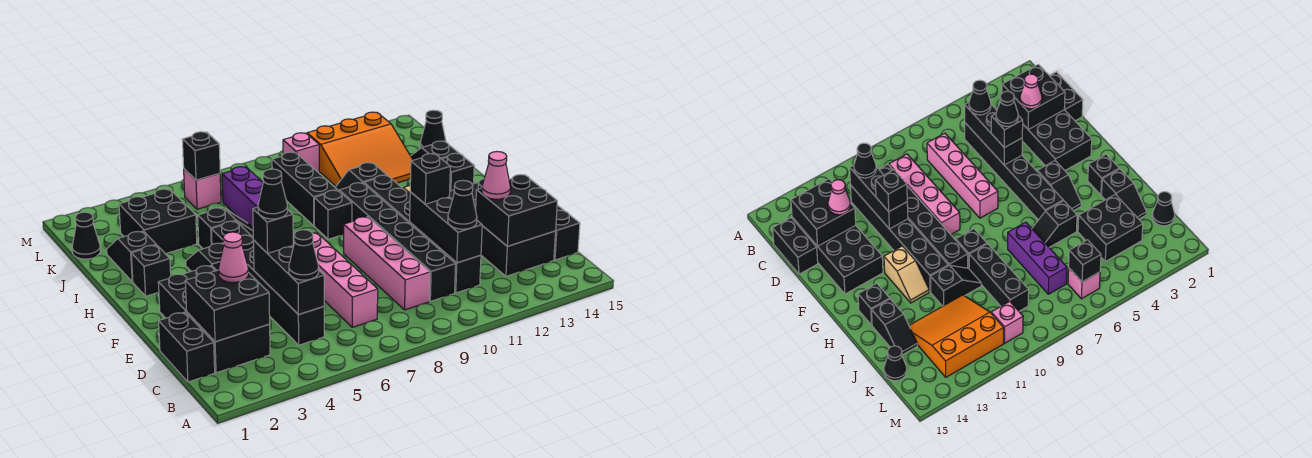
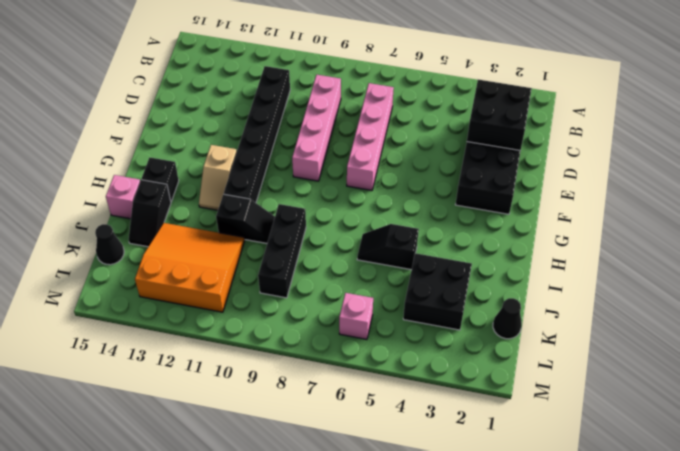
pink 1x1 brick [106,175,140,219] -> pink 1x1 brick moved to [283,133,319,173]
none -> black 1x2 brick [159,312,215,382]
none -> black 1x6 brick [211,221,324,345]
none -> black 1x6 brick [339,183,456,301]
none -> black 2x4 brick [449,179,556,276]

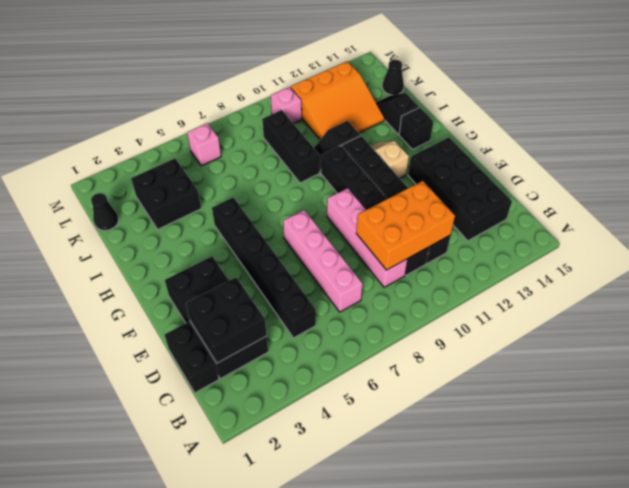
orange 2x3 brick [356,181,455,270] -> black 1x3 brick [410,192,482,263]
none -> black 1x2 brick [554,205,580,260]
none -> black 1x2 slope [186,243,224,271]
none -> black 1x1 brick [131,245,171,296]
none -> black 1x1 brick [314,190,352,239]

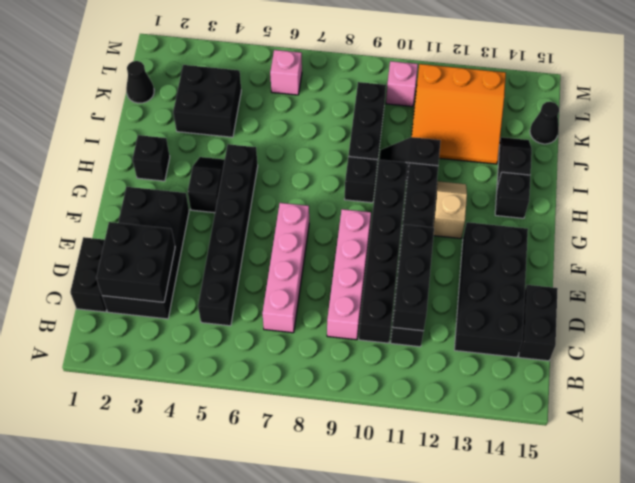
none -> black 1x2 slope [107,231,156,282]
none -> black 1x2 slope [198,208,253,249]
none -> purple 1x3 brick [222,167,263,227]
none -> black 1x3 brick [253,240,324,315]

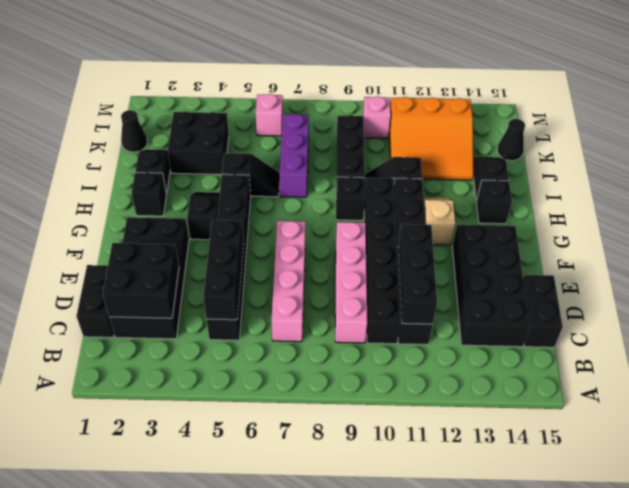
none -> black 2x2 brick [476,175,557,246]
none -> black 1x1 brick [182,132,220,180]
none -> black 1x1 cone [289,230,319,280]
none -> black 1x1 cone [448,180,477,229]

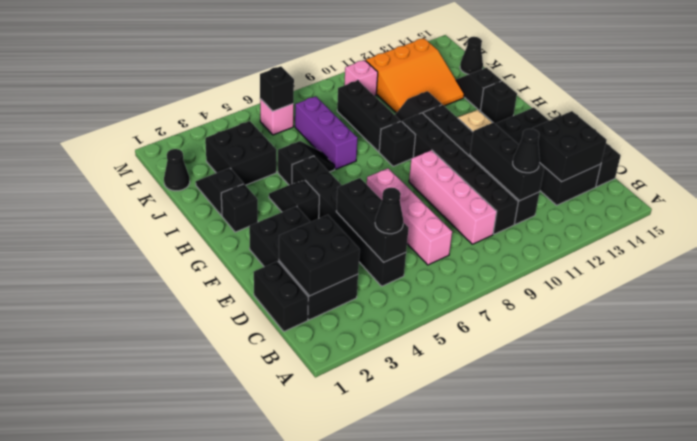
none -> pink 1x1 cone [219,232,248,283]
none -> pink 1x1 cone [482,152,511,199]
none -> black 1x1 brick [253,207,293,253]
none -> black 1x1 brick [410,154,450,204]

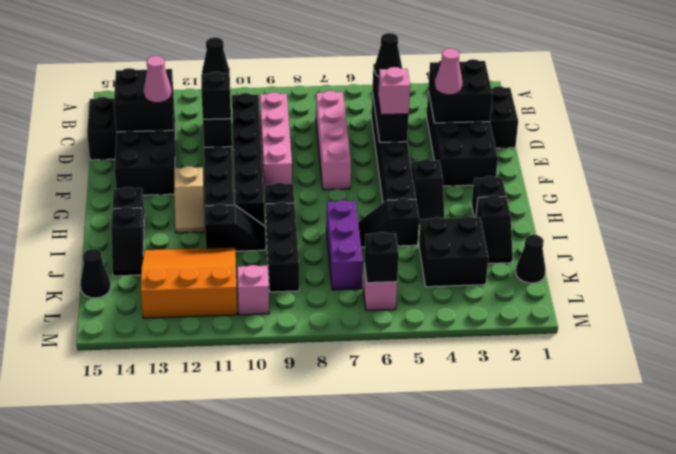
pink 1x1 brick [378,67,410,115] -> black 1x1 brick [253,207,293,253]
none -> black 1x1 cone [258,169,288,219]

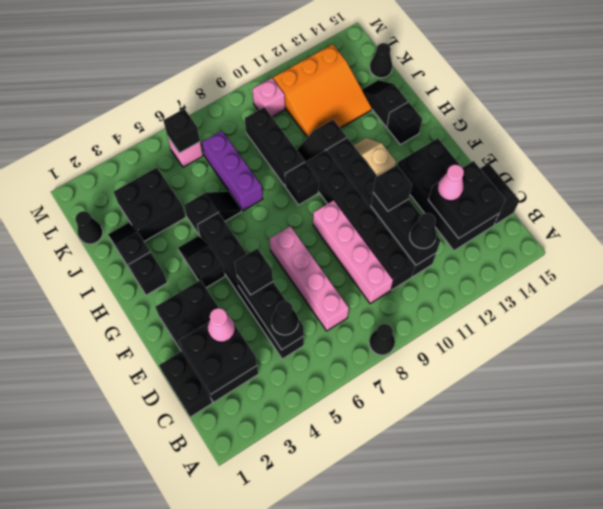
black 1x1 cone [369,324,395,355] -> black 1x1 cone moved to [258,169,288,219]

